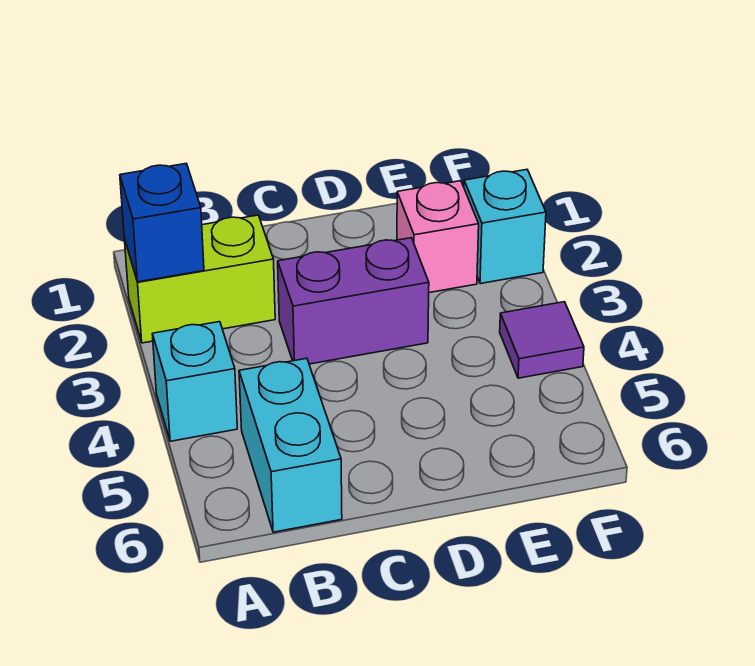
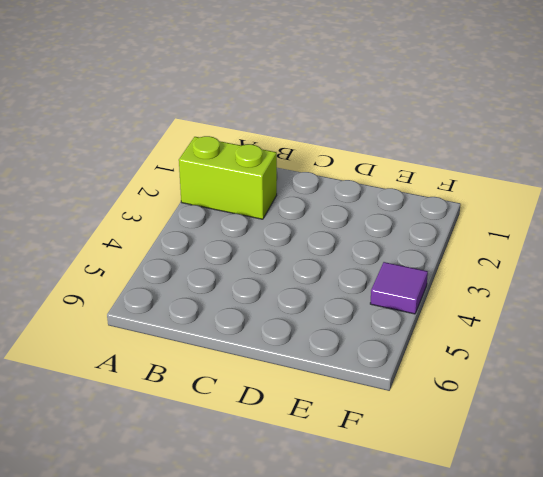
none -> cyan 1x1 brick [152,322,237,441]
none -> cyan 1x2 brick [239,358,342,532]

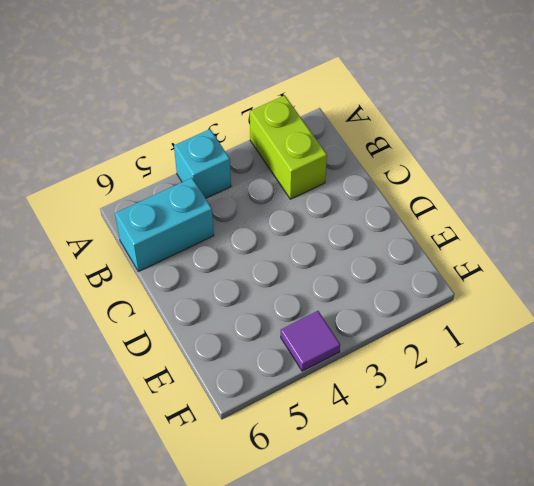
none -> purple 1x2 brick [278,238,429,364]
none -> pink 1x1 brick [397,181,479,293]

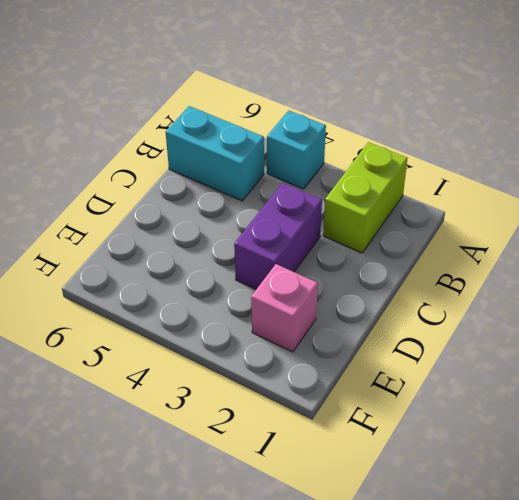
none -> cyan 1x1 brick [464,170,546,284]
none -> purple 1x1 tile [500,302,584,378]

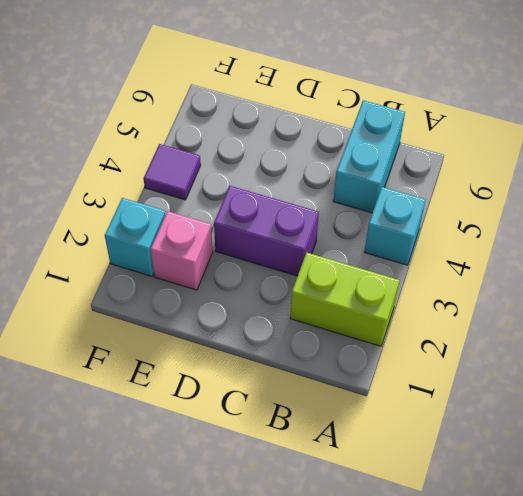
none -> blue 1x1 brick [120,164,204,282]

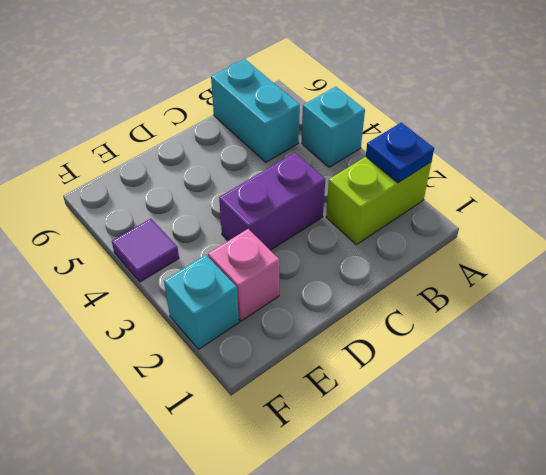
blue 1x1 plate [366,123,434,183] -> blue 1x1 brick [120,164,204,282]

